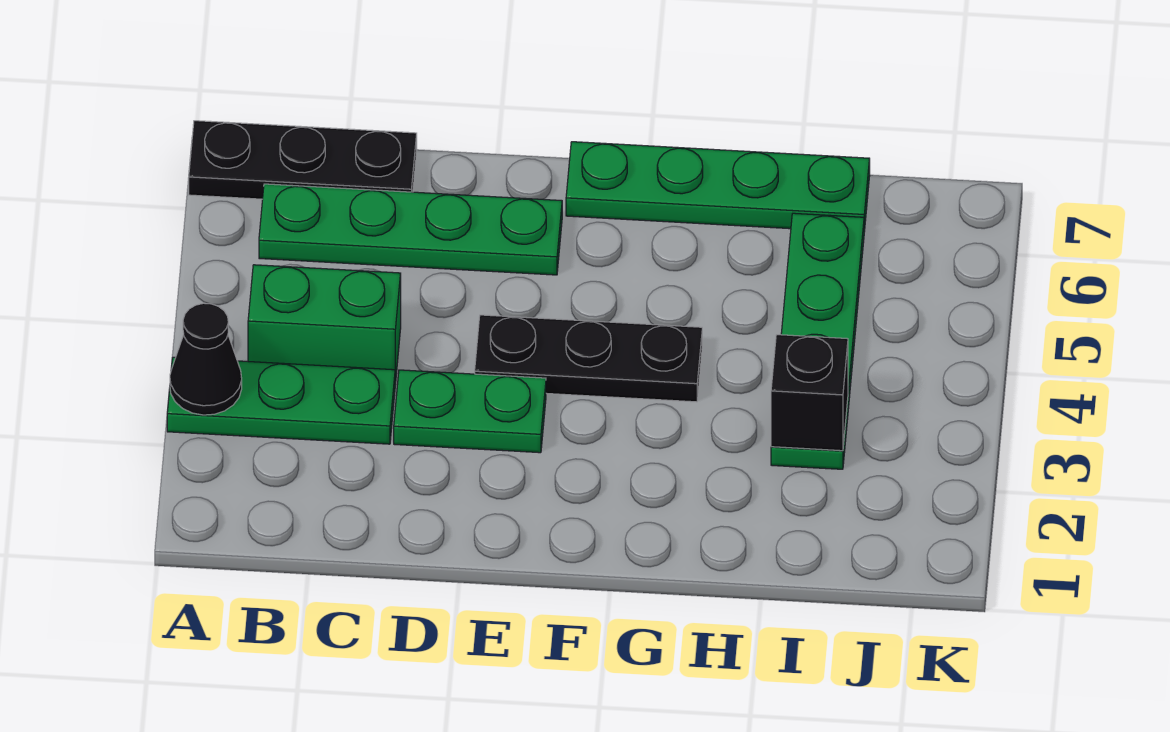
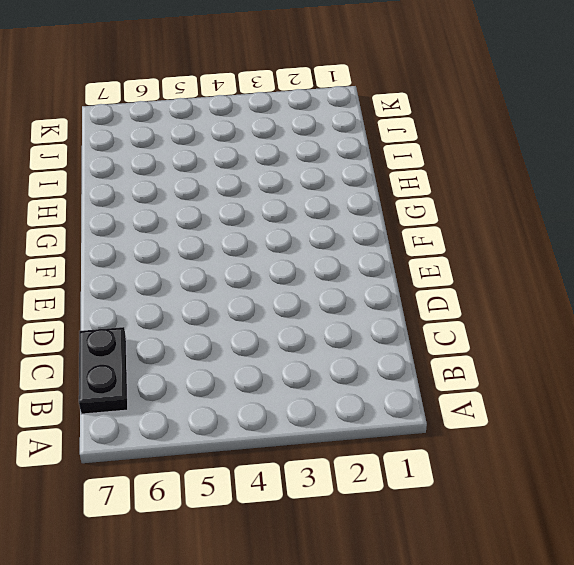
black 1x2 plate [79,327,128,414] -> black 1x3 plate [189,121,417,199]
none -> green 1x3 plate [167,357,395,444]
none -> green 1x2 brick [248,265,401,384]

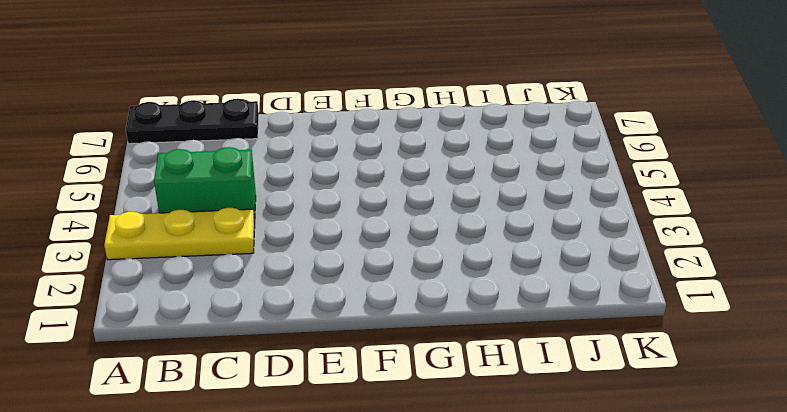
yellow 1x3 plate [104,208,255,260] -> green 1x3 plate [167,357,395,444]
none -> green 1x4 plate [259,184,562,275]
none -> green 1x2 plate [394,370,546,453]

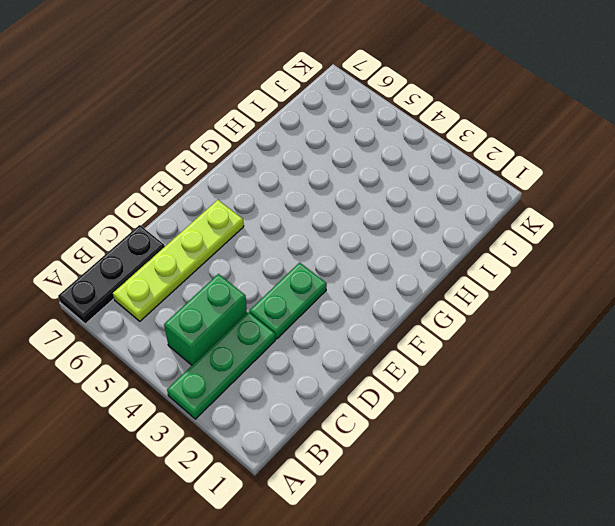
lime 1x4 plate [113,200,244,321] -> green 1x4 plate [259,184,562,275]
none -> black 1x3 plate [475,315,702,402]
none -> green 1x4 plate [566,142,870,232]

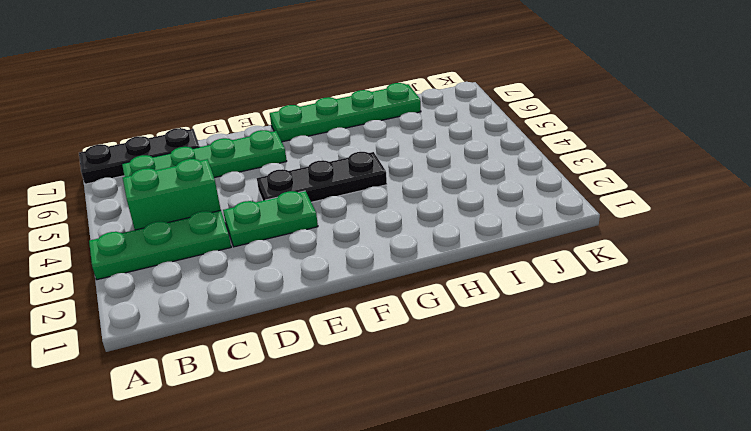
none -> green 1x4 plate [771,213,864,469]
none -> black 1x1 cone [170,303,242,415]

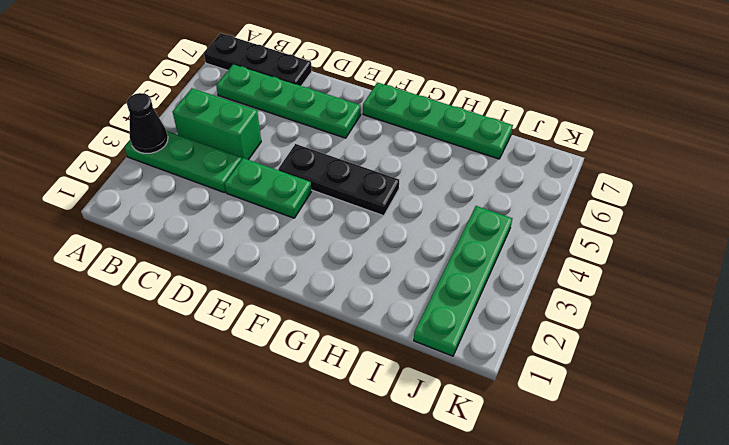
green 1x4 plate [414,206,512,356] -> green 1x4 plate moved to [771,213,864,469]
none -> black 1x1 brick [771,335,848,451]

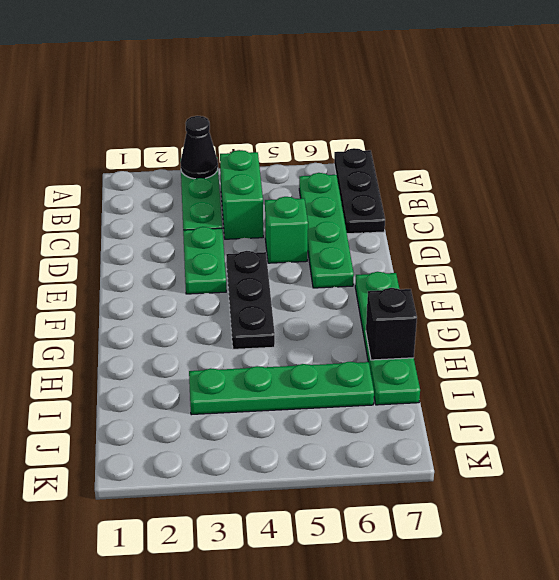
green 1x1 brick [265,197,308,263] -> none
black 1x1 brick [366,288,417,360] -> black 1x1 brick moved to [771,335,848,451]

